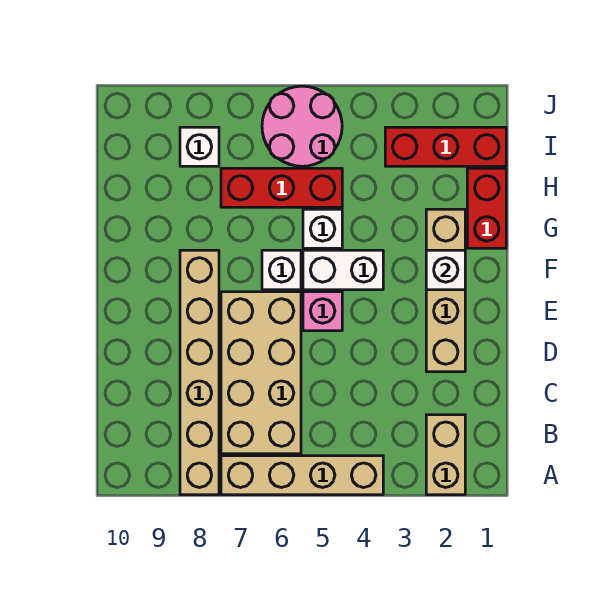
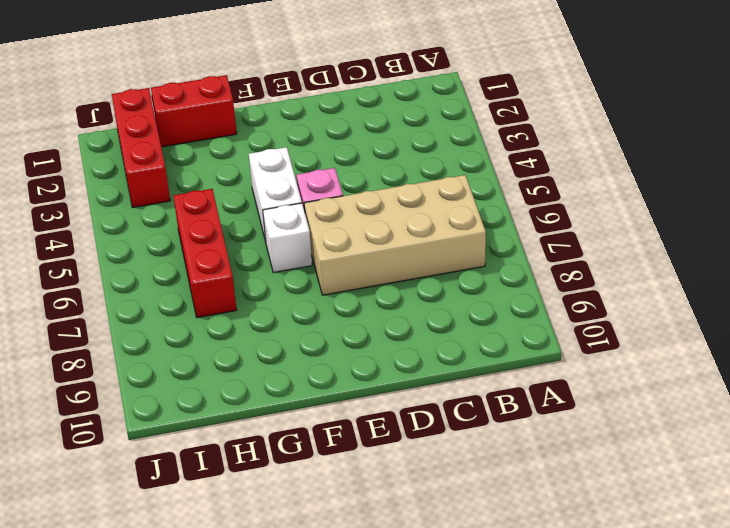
none -> tan 1x2 brick [426,415,465,495]
none -> tan 1x4 brick [221,456,383,495]
none -> tan 1x6 brick [180,250,219,495]

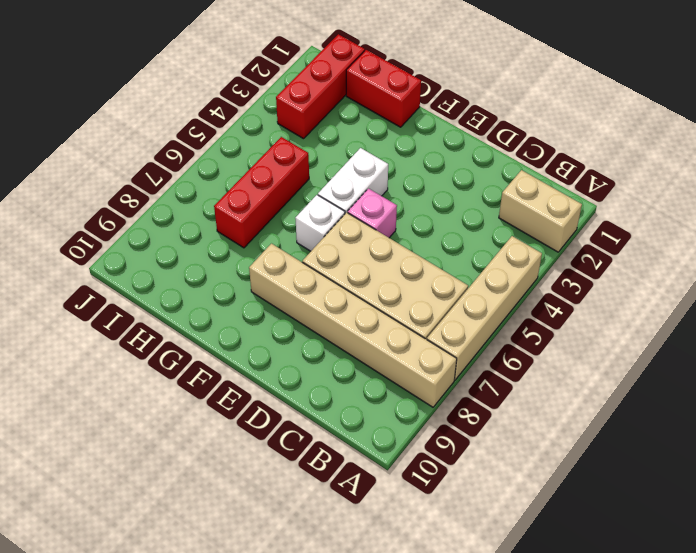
none -> tan 1x4 brick [426,209,465,372]
none -> white 1x1 brick [303,209,342,248]
none -> pink 2x2 round brick [262,86,342,166]

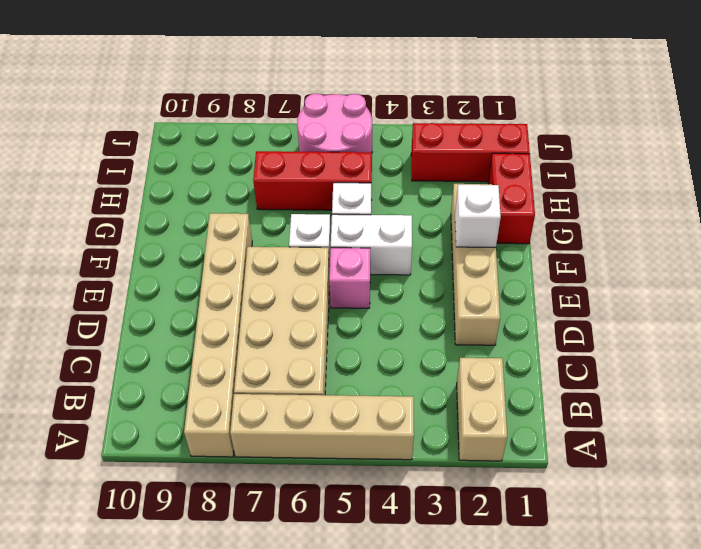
none -> white 1x1 brick [180,127,219,166]

